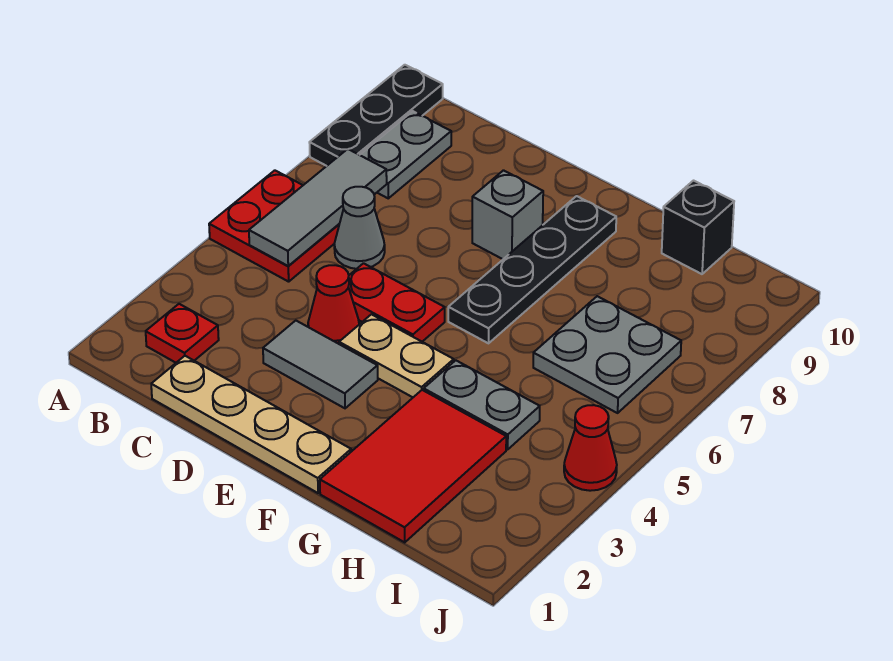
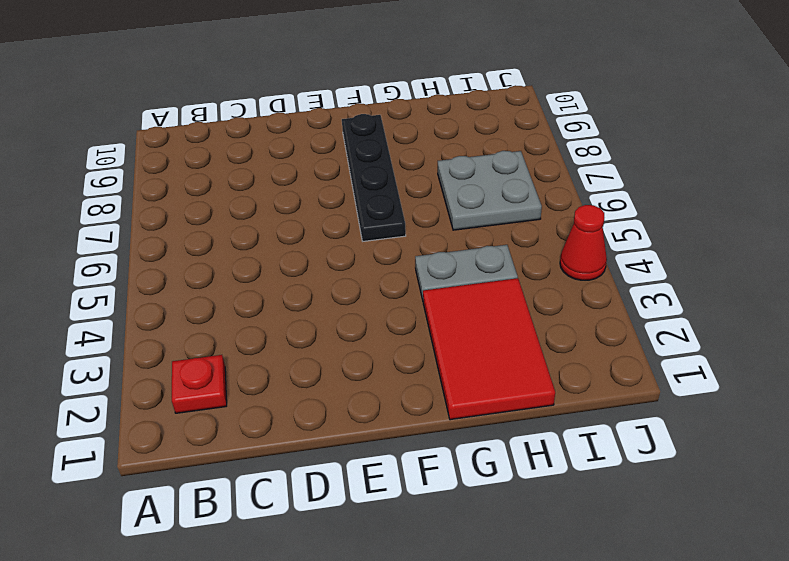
none -> red 2x2 plate [209,170,339,282]
none -> black 1x3 plate [309,65,443,166]
none -> grey 1x2 plate [360,111,451,198]

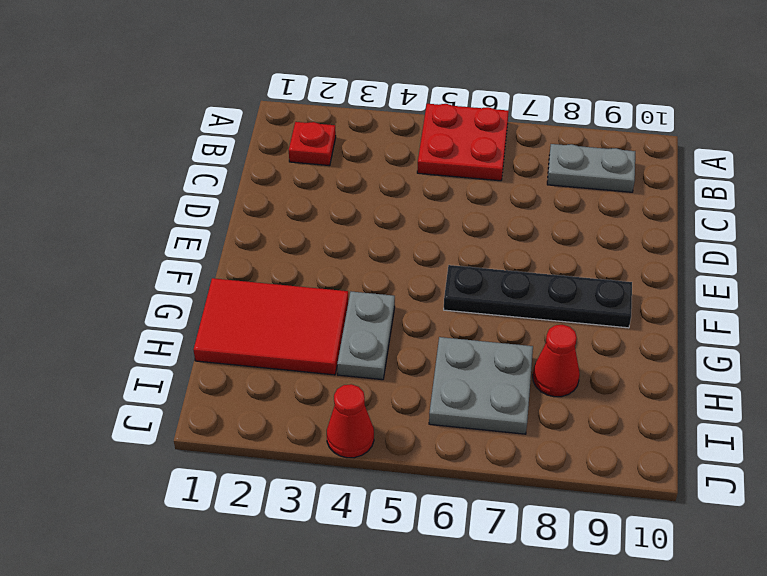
red 1x1 cone [533,324,580,397] -> red 1x1 cone moved to [308,265,359,344]
none -> black 1x3 plate [309,65,443,166]
none -> tan 1x4 plate [151,356,351,493]
none -> grey 1x1 cone [334,187,385,269]

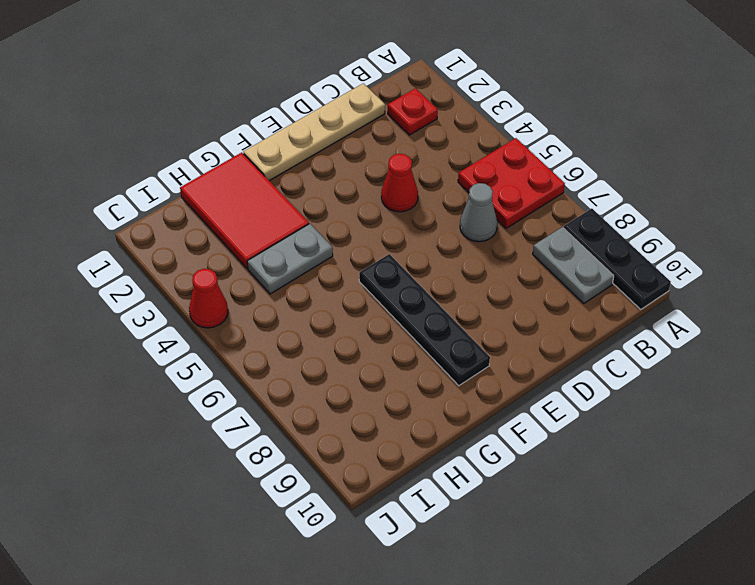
none -> grey 1x2 tile [263,321,378,408]
none -> red 1x2 plate [348,263,445,342]
none -> tan 1x2 plate [339,314,454,397]

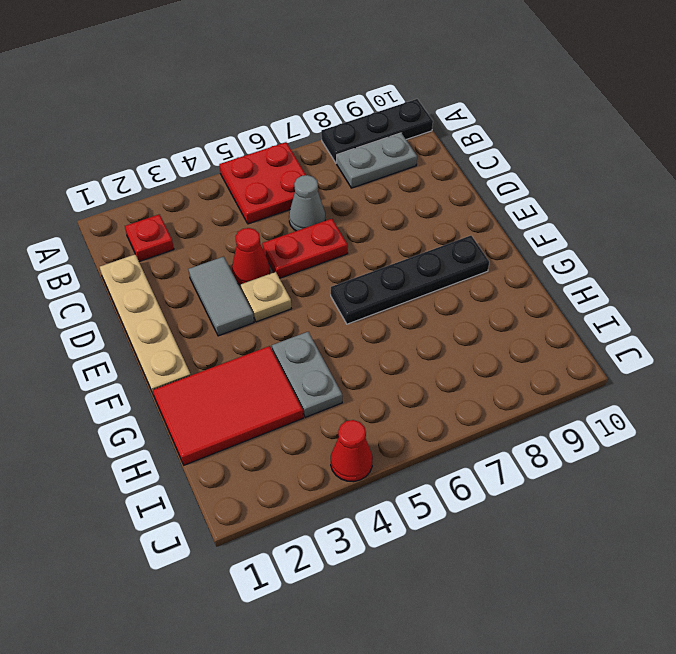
red 1x2 plate [262,219,348,278] -> red 1x2 plate turned to [348,263,445,342]
tan 1x1 plate [241,272,291,322] -> tan 1x2 plate [339,314,454,397]
none -> grey 1x1 brick [472,170,543,259]
none -> grey 2x2 plate [533,296,681,413]
none -> black 1x1 brick [662,181,734,274]

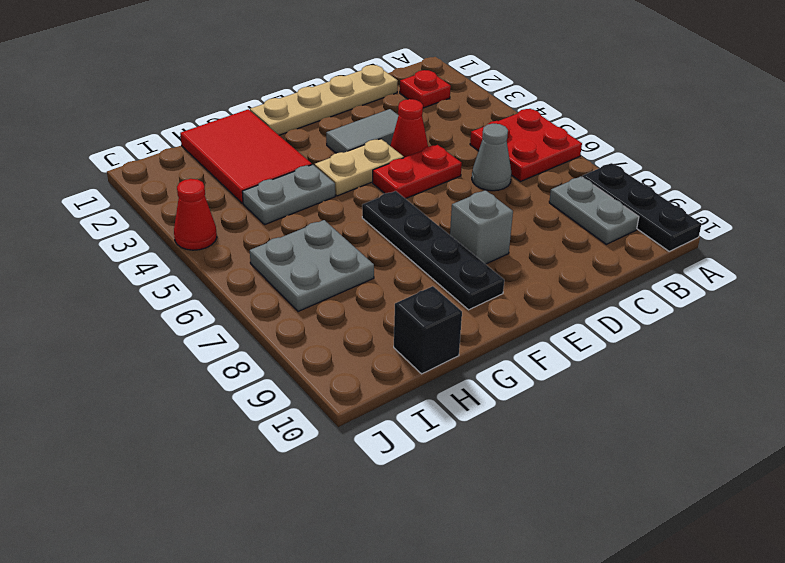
none -> grey 1x3 tile [249,149,387,266]

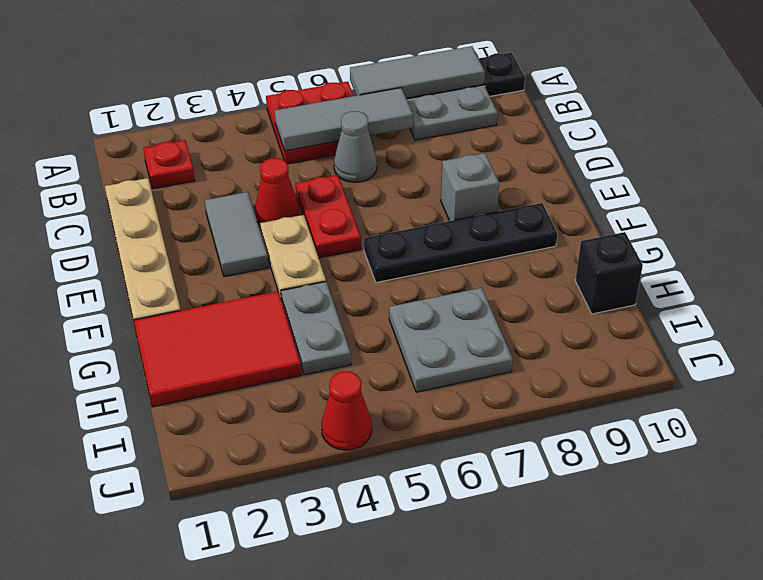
grey 1x3 tile [350,46,485,98] -> none

